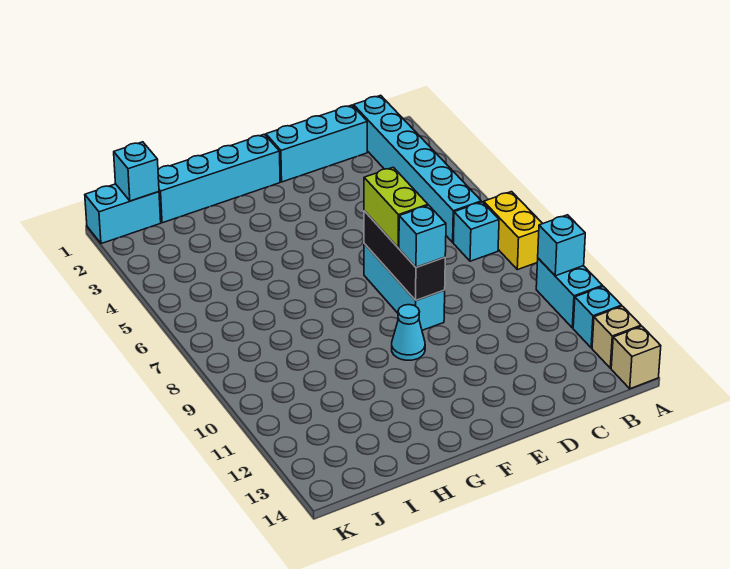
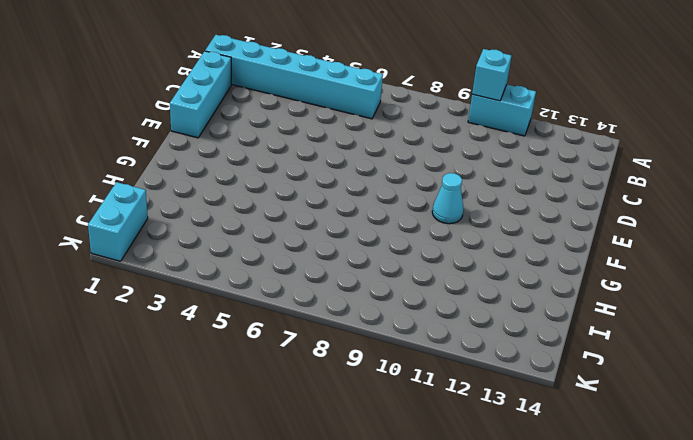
none -> yellow 1x2 brick [484,192,543,270]
none -> cyan 1x1 brick [573,286,622,348]
none -> tan 1x1 brick [592,306,641,368]

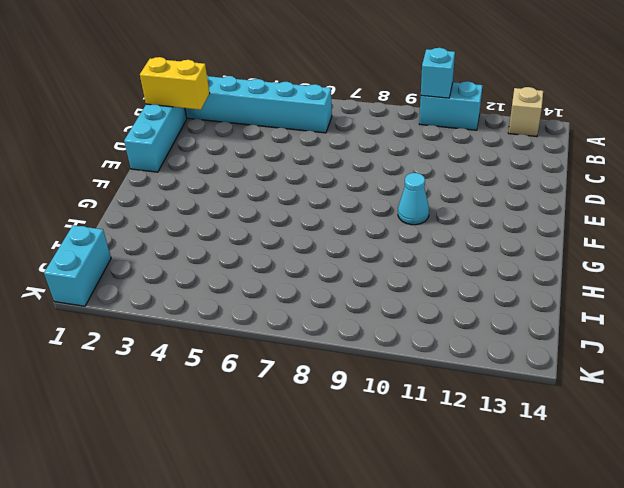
yellow 1x2 brick [140,57,210,110] -> yellow 1x2 brick moved to [484,192,543,270]
none -> cyan 1x1 brick [573,286,622,348]
none -> tan 1x1 brick [611,326,661,389]
none -> cyan 1x1 brick [453,202,499,261]

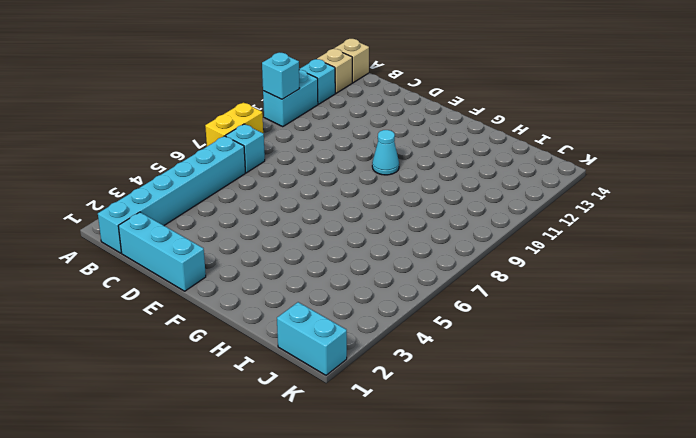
none -> cyan 1x3 brick [364,244,445,330]
none -> cyan 1x4 brick [158,134,280,223]
none -> black 1x3 brick [364,211,445,300]

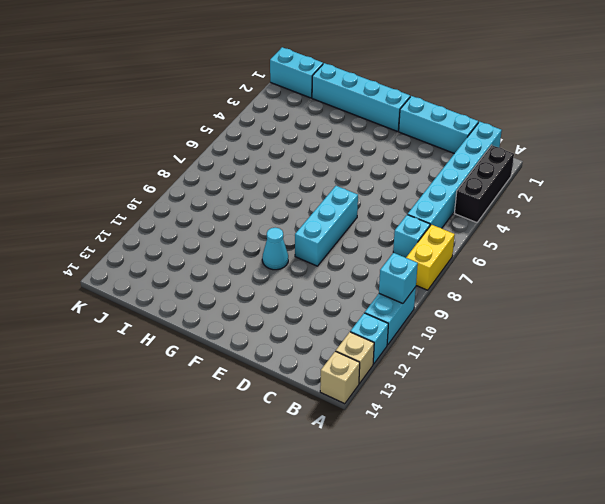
black 1x3 brick [455,145,514,223] -> black 1x3 brick moved to [364,211,445,300]
none -> cyan 1x1 brick [114,142,159,201]
none -> lime 1x2 brick [364,167,428,248]
none -> cyan 1x1 brick [399,205,446,267]

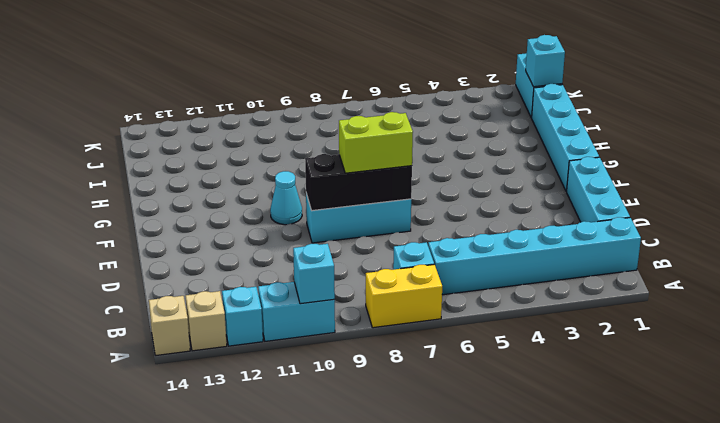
none -> cyan 1x1 brick [399,205,446,267]

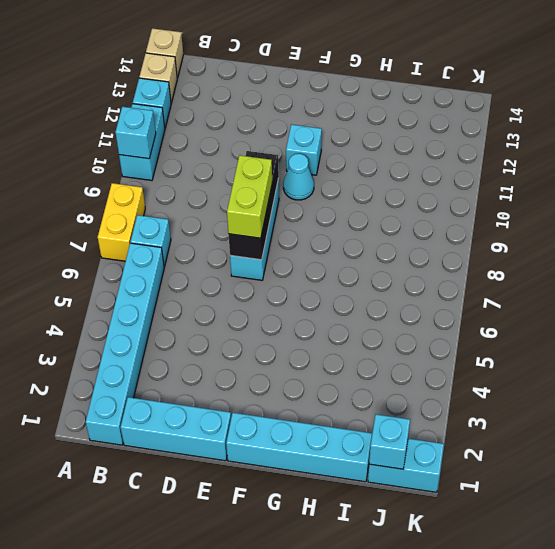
cyan 1x1 brick [286,124,322,175] -> cyan 1x1 brick moved to [399,205,446,267]

